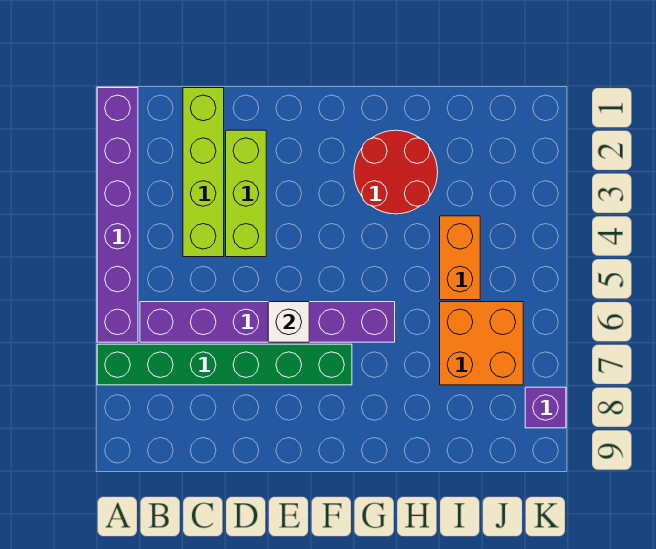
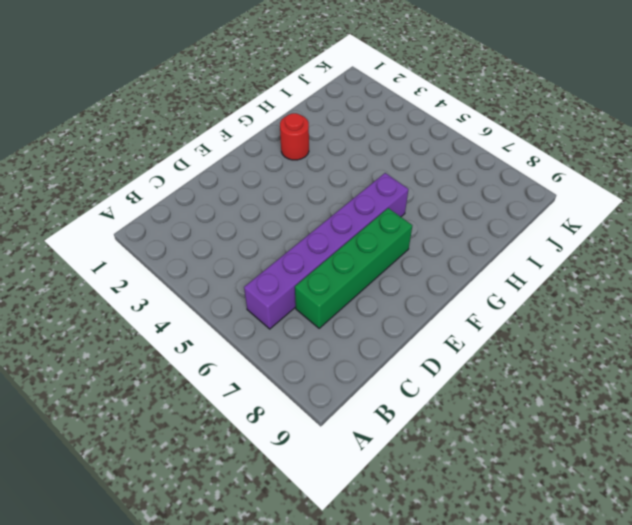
green 1x4 brick [295,208,412,328] -> green 1x6 brick [97,344,352,385]
red 1x1 round brick [280,113,309,160] -> red 2x2 round brick [354,130,438,214]
none -> purple 1x6 brick [97,88,138,342]
none -> lime 1x4 brick [183,88,224,257]

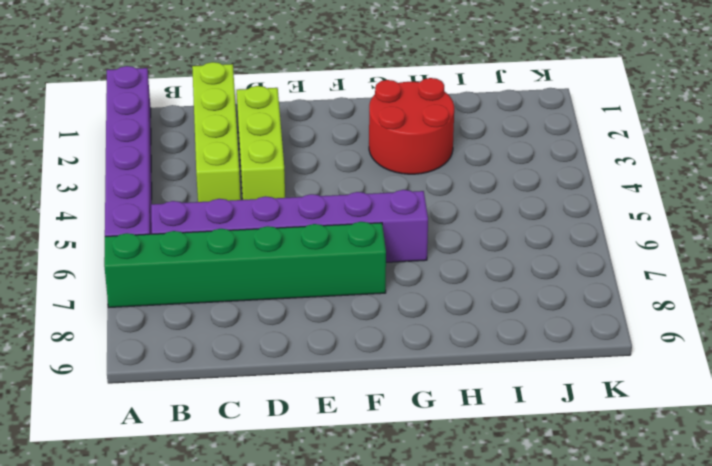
none -> orange 1x2 brick [440,216,480,300]
none -> orange 2x2 brick [440,302,523,385]

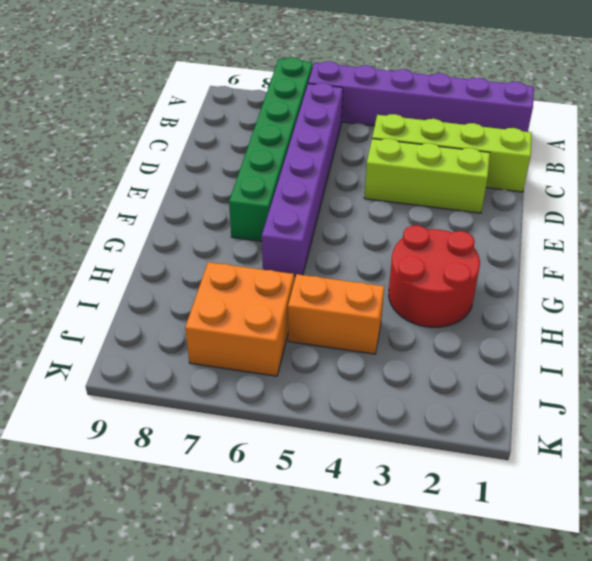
none -> purple 1x1 brick [525,387,566,428]
none -> white 1x1 brick [268,302,309,342]

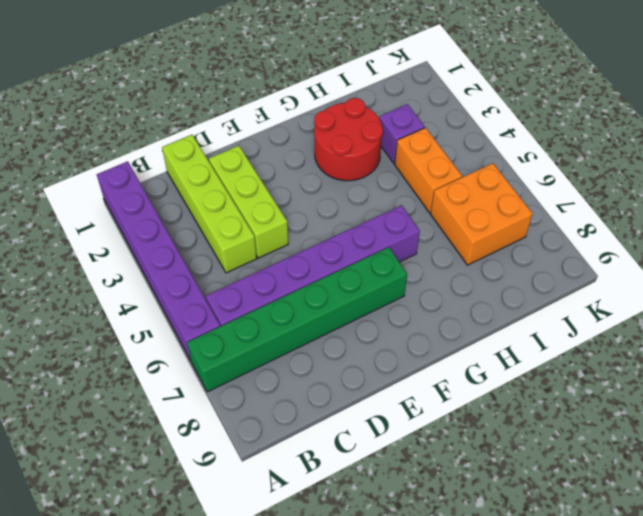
purple 1x1 brick [379,104,425,164] -> purple 1x1 brick moved to [525,387,566,428]
none -> white 1x1 brick [268,302,309,342]

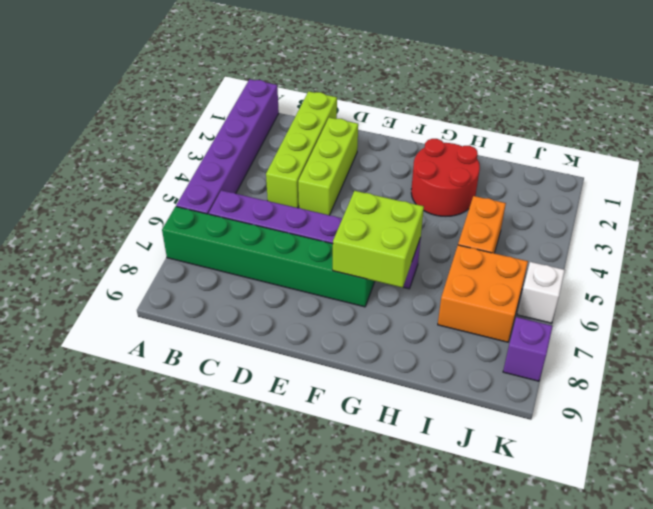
lime 2x2 brick [333,191,424,288] -> none
white 1x1 brick [517,262,565,323] -> white 1x1 brick moved to [268,302,309,342]

